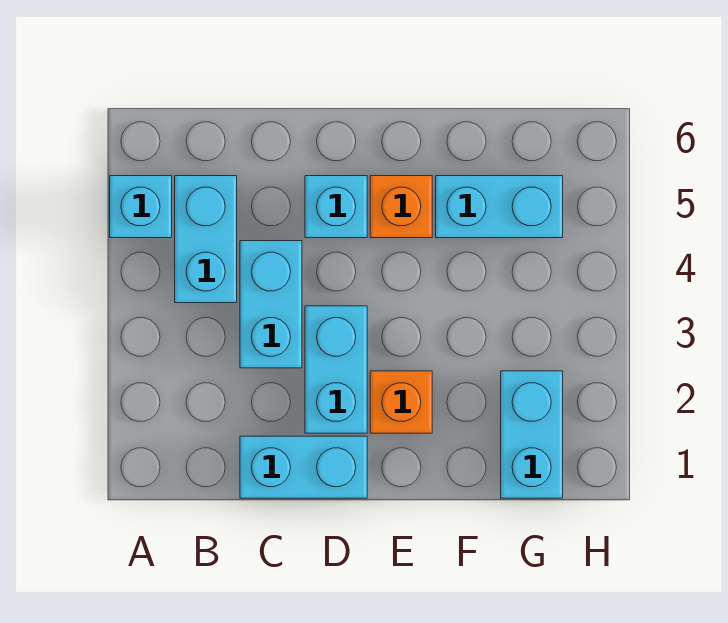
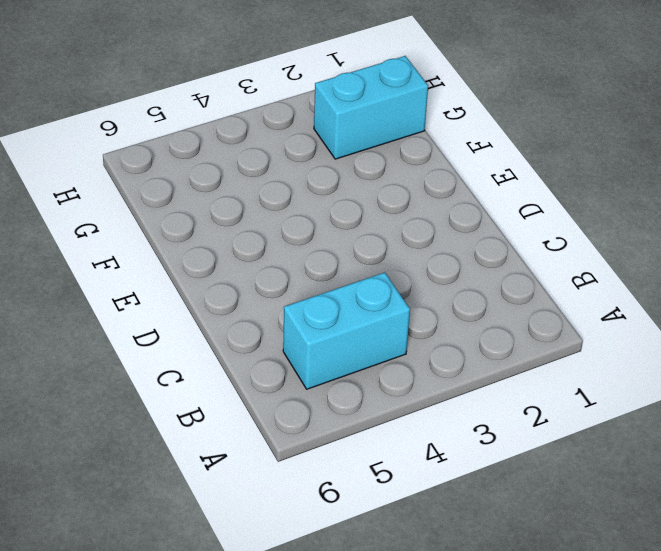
none -> cyan 1x1 brick [110,176,172,238]
none -> cyan 1x2 brick [240,436,367,498]

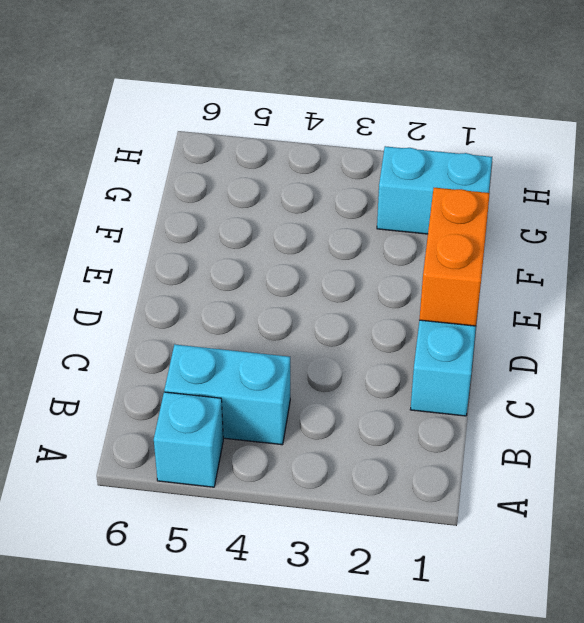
orange 1x2 brick [419,188,490,326] -> none
none -> cyan 1x2 brick [240,241,302,368]
none -> cyan 1x2 brick [305,306,367,433]

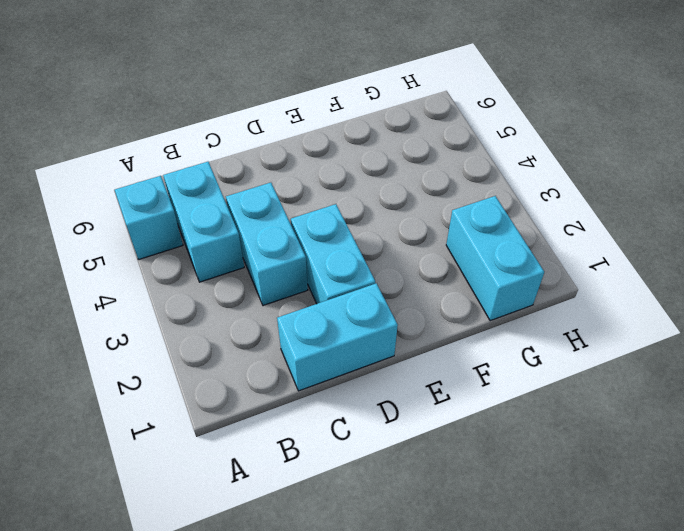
none -> cyan 1x1 brick [305,176,367,238]
none -> orange 1x1 brick [370,371,432,433]

